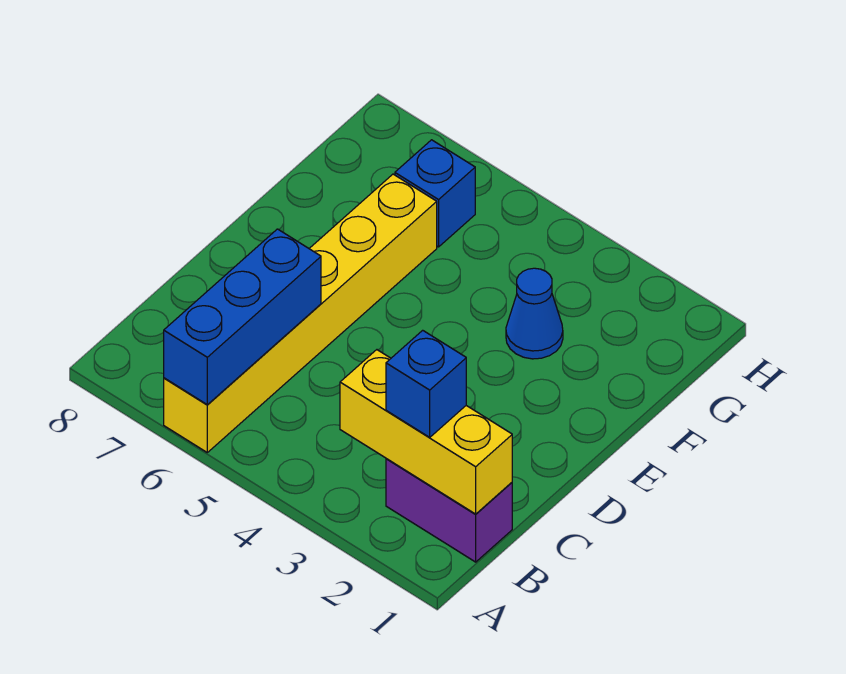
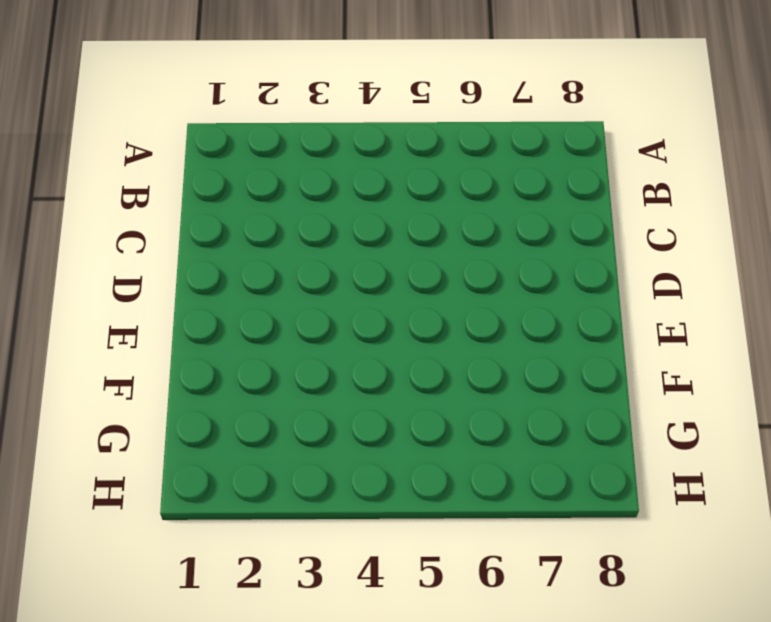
none -> yellow 1x6 brick [164,174,437,452]
none -> purple 1x2 brick [386,459,512,562]

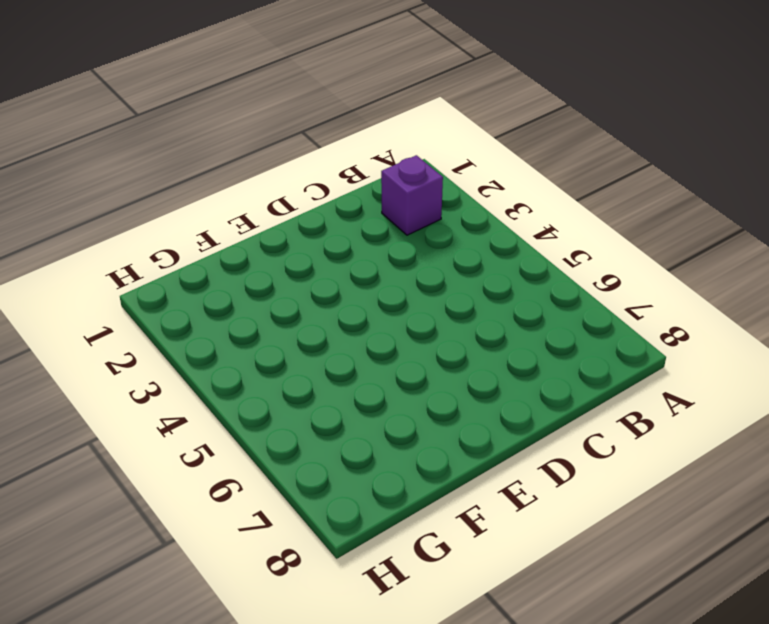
purple 1x1 brick [381,155,443,235] -> purple 1x2 brick [386,459,512,562]
none -> yellow 1x6 brick [164,174,437,452]
none -> blue 1x1 cone [506,268,563,359]

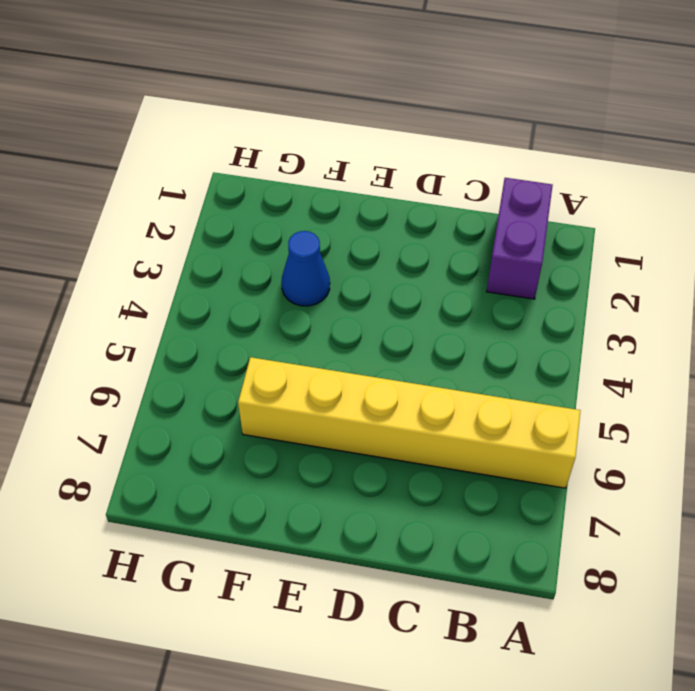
none -> blue 1x1 brick [395,140,475,247]
none -> blue 1x3 brick [164,229,321,405]

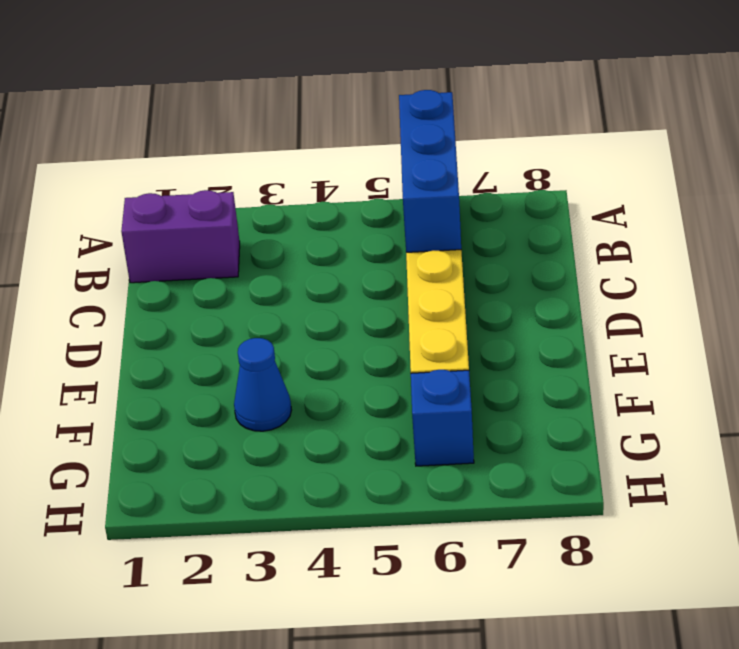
none -> yellow 1x3 brick [340,350,512,514]
none -> blue 1x1 brick [386,330,466,438]

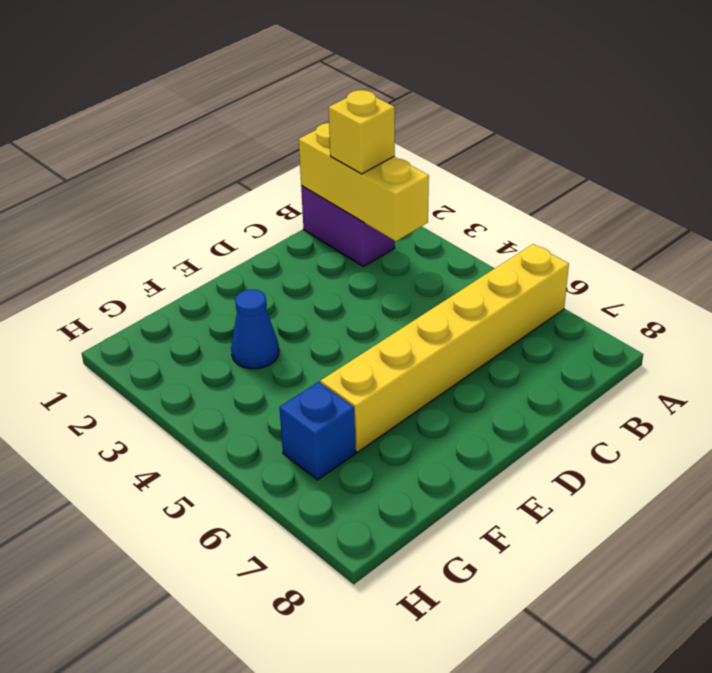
yellow 1x1 brick [329,90,395,174] -> blue 1x1 brick [386,330,466,438]
none -> blue 1x3 brick [164,229,321,405]

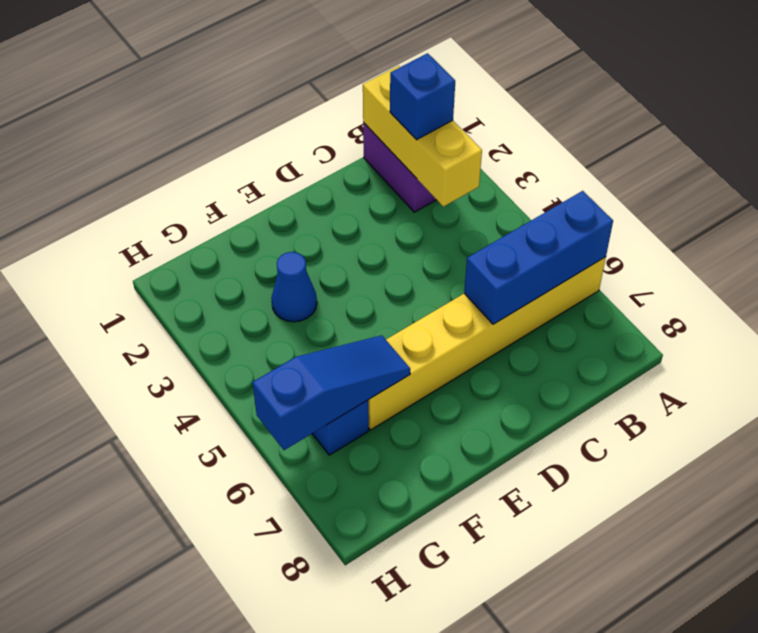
blue 1x3 slope [252,335,410,450] -> none

